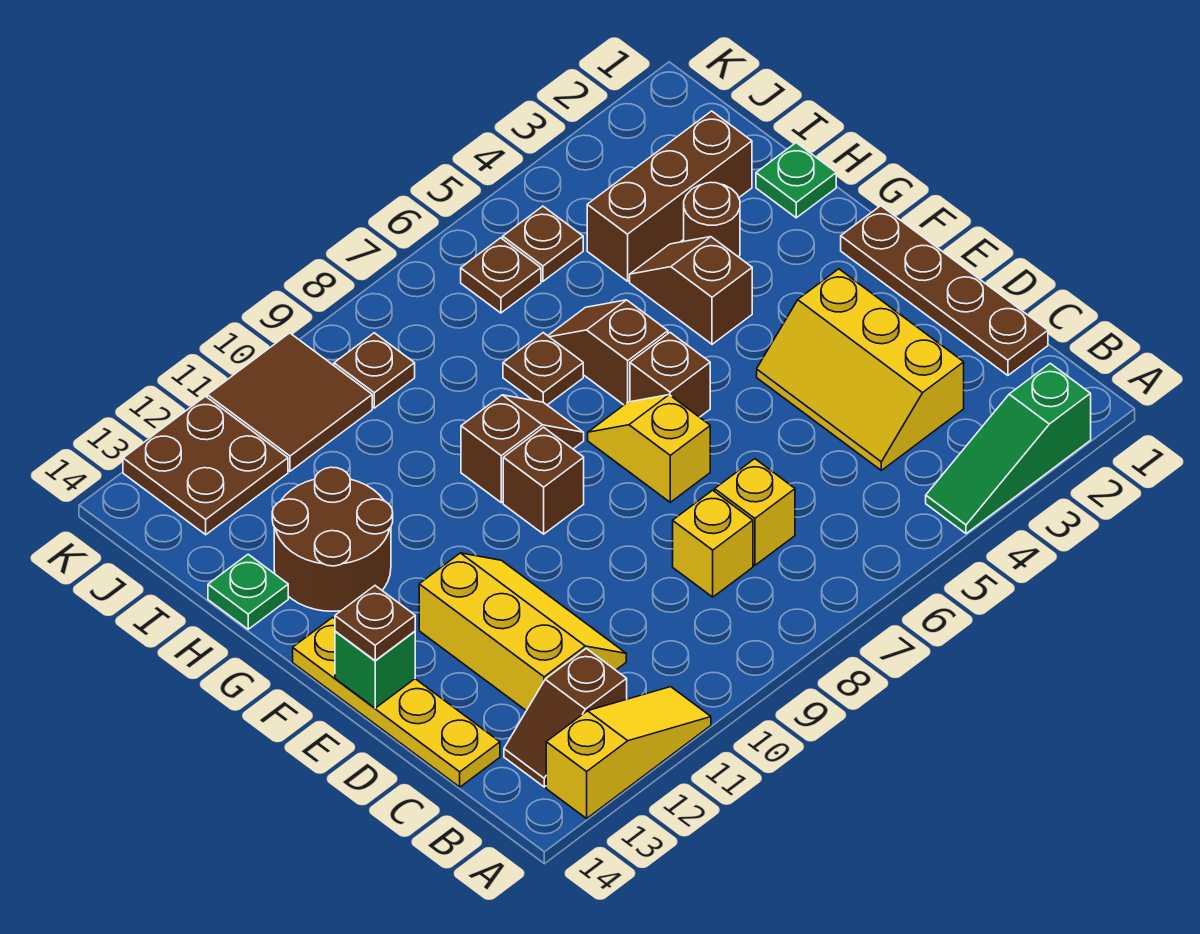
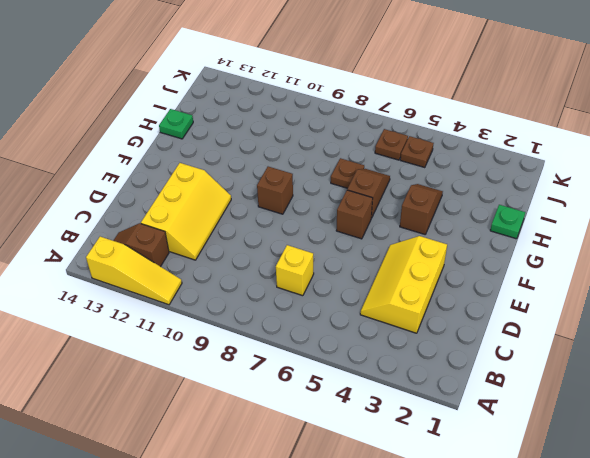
none -> green 1x3 slope [926,363,1091,534]
none -> brown 1x4 plate [841,206,1048,375]
none -> yellow 1x1 brick [673,490,753,597]

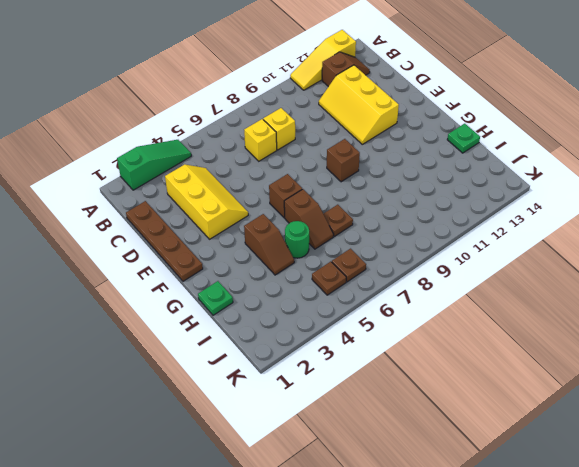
green 1x1 round brick [285,221,309,258] -> none
none -> yellow 1x4 plate [293,617,500,787]
none -> yellow 1x2 slope [588,395,710,502]
none -> brown 1x2 slope [461,395,584,503]

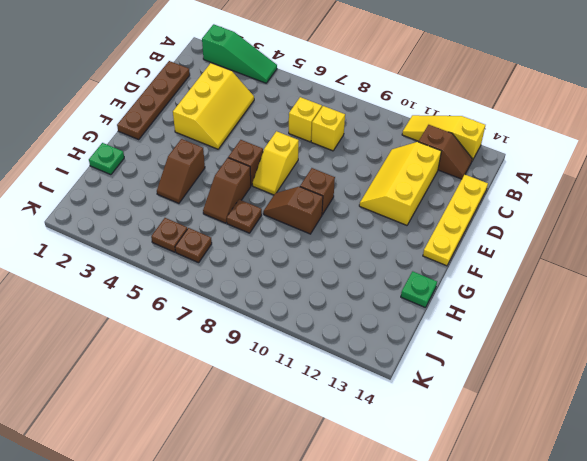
none -> brown 2x2 round brick [272,467,393,611]
none -> brown 1x1 round brick [684,182,740,257]
none -> brown 1x3 brick [587,111,752,281]

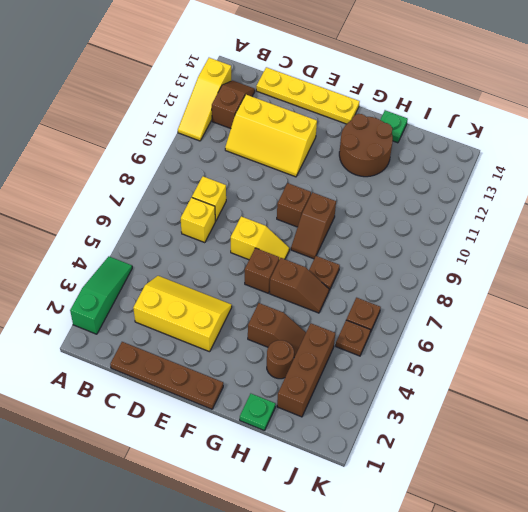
none -> brown 1x1 plate [334,333,415,408]
none -> brown 2x2 tile [207,333,372,471]
none -> brown 2x2 plate [123,396,288,535]

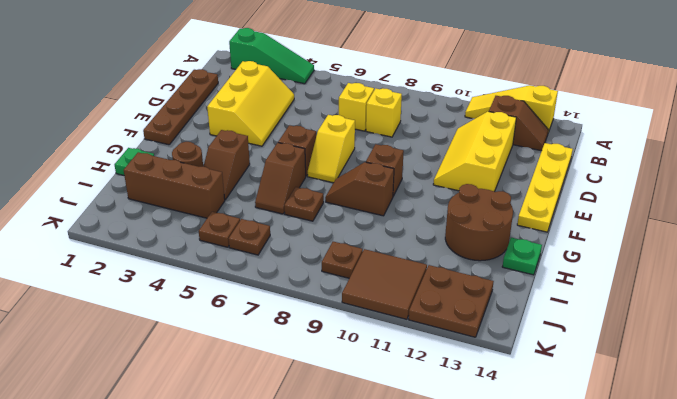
none -> green 1x1 brick [335,631,415,708]
none -> brown 1x1 plate [335,586,415,661]

